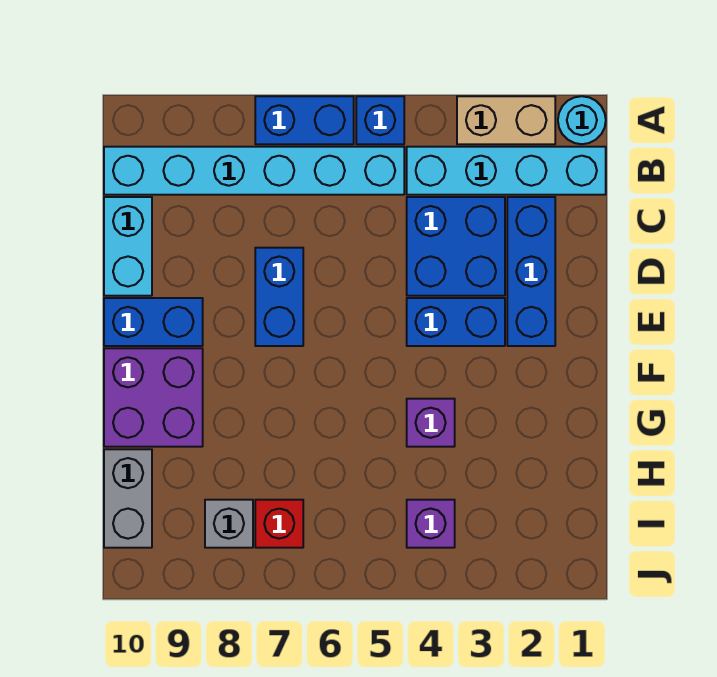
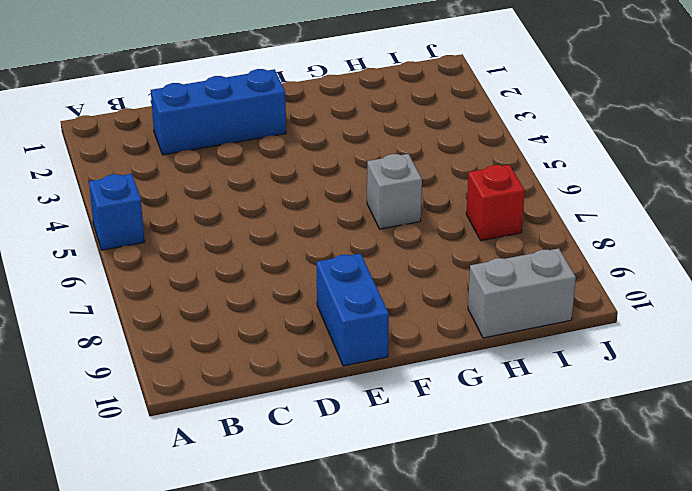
grey 1x1 brick [367,154,422,229] -> grey 1x1 brick moved to [205,500,253,548]
none -> cyan 1x1 round brick [558,96,606,144]
none -> tan 1x2 brick [457,96,555,144]
none -> blue 1x2 brick [255,96,354,144]

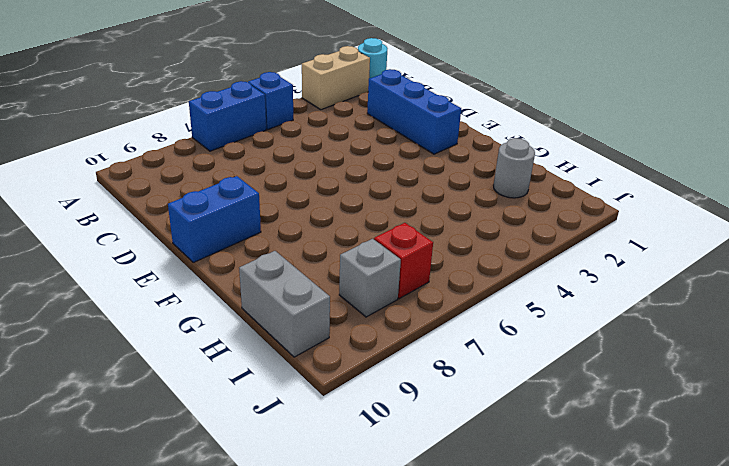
grey 1x1 round brick [494,138,535,198] -> none
none -> cyan 1x4 brick [407,147,606,195]
none -> cyan 1x6 brick [104,147,404,195]
none -> blue 2x2 brick [407,197,505,296]

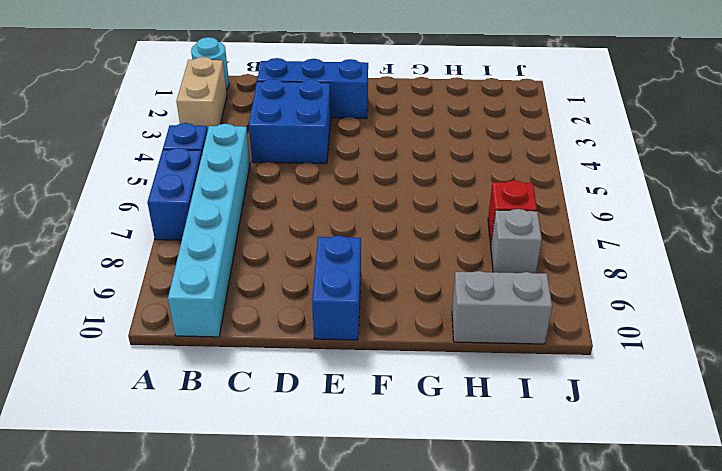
none -> cyan 1x4 brick [407,147,606,195]
none -> cyan 1x2 brick [104,197,152,296]
none -> blue 1x2 brick [255,248,303,346]

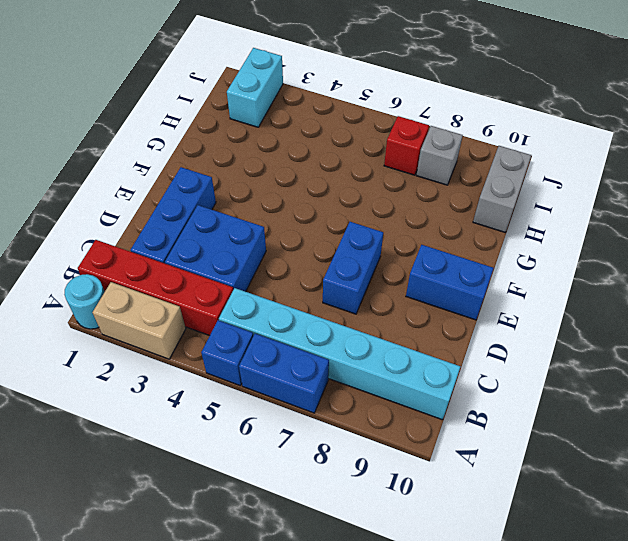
red 1x4 brick [78,240,233,336] -> cyan 1x4 brick [407,147,606,195]
cyan 1x2 brick [227,48,283,127] -> cyan 1x2 brick moved to [104,197,152,296]
none -> blue 1x2 brick [407,298,505,346]
none -> purple 2x2 brick [104,348,203,447]
none -> purple 1x1 brick [407,399,455,447]

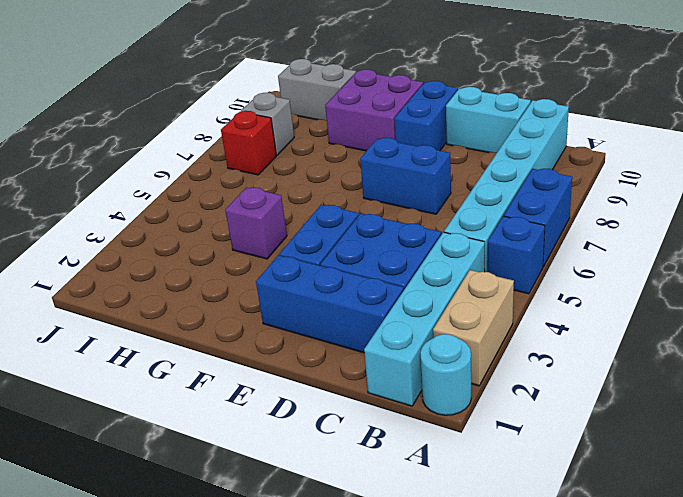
none -> purple 1x1 brick [407,500,455,548]

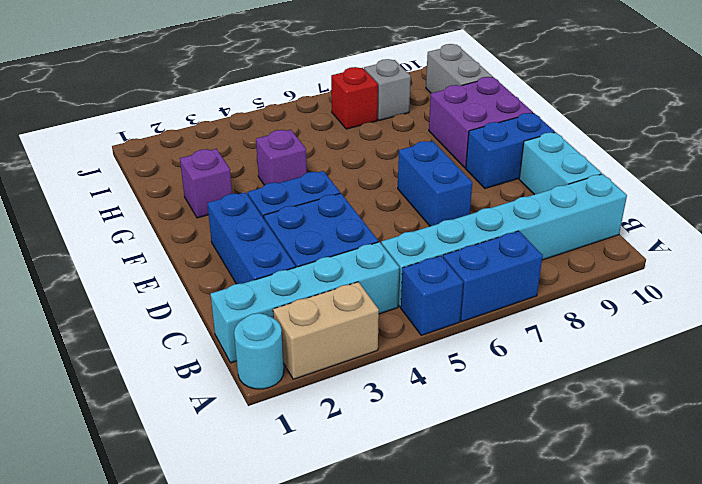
purple 1x1 brick [180,149,232,218] -> purple 1x1 brick moved to [407,500,455,548]

